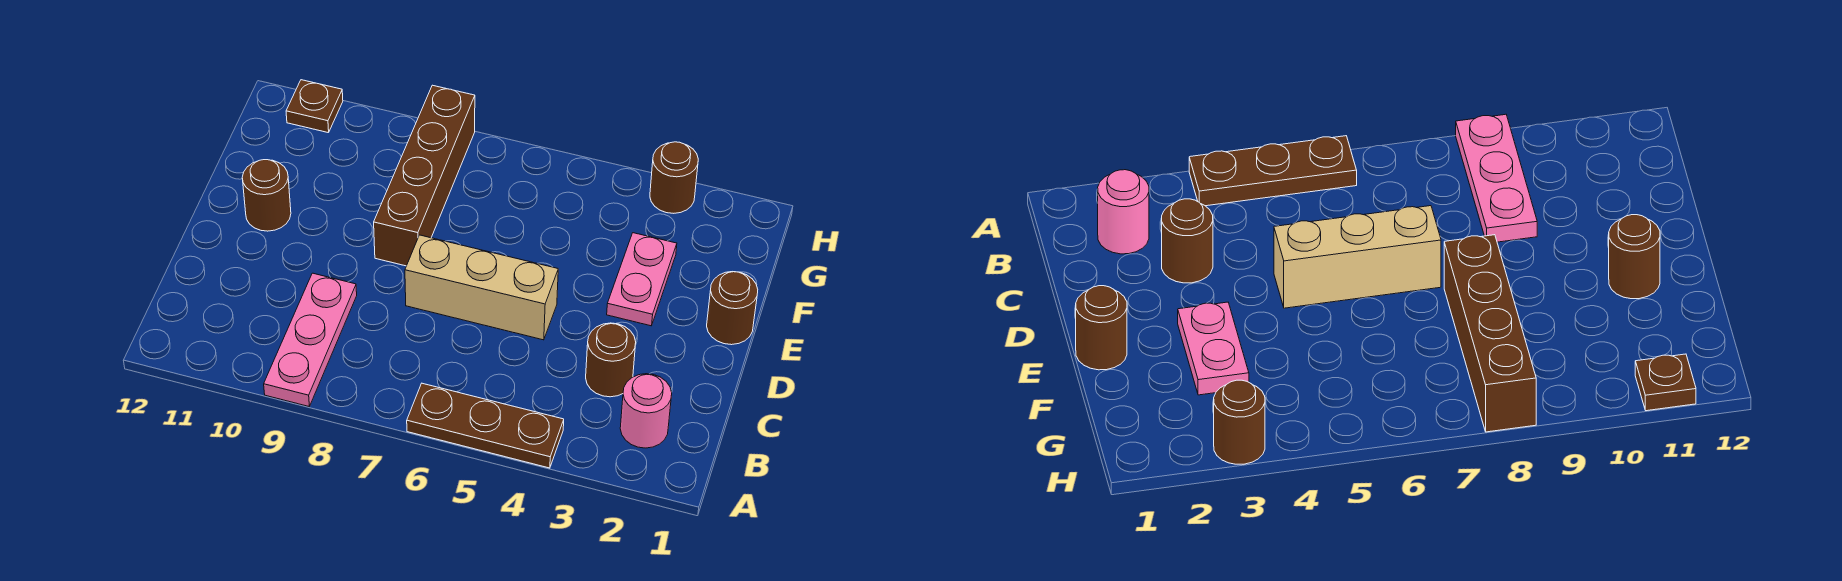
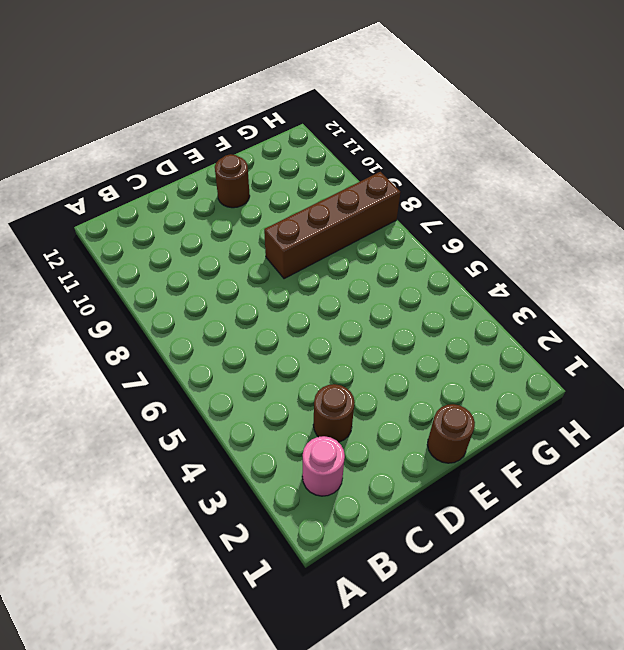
none -> brown 1x3 plate [407,383,564,468]
none -> pink 1x3 plate [264,273,357,406]

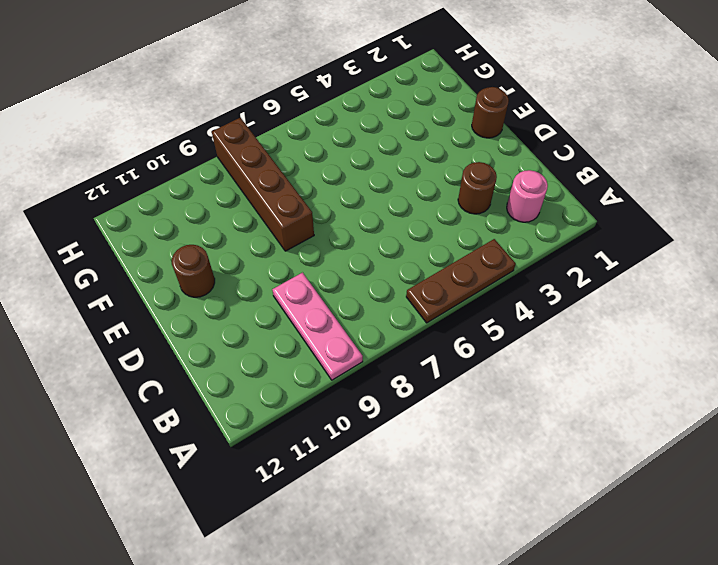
none -> tan 1x3 brick [405,235,558,340]
none -> pink 1x2 plate [607,233,677,326]

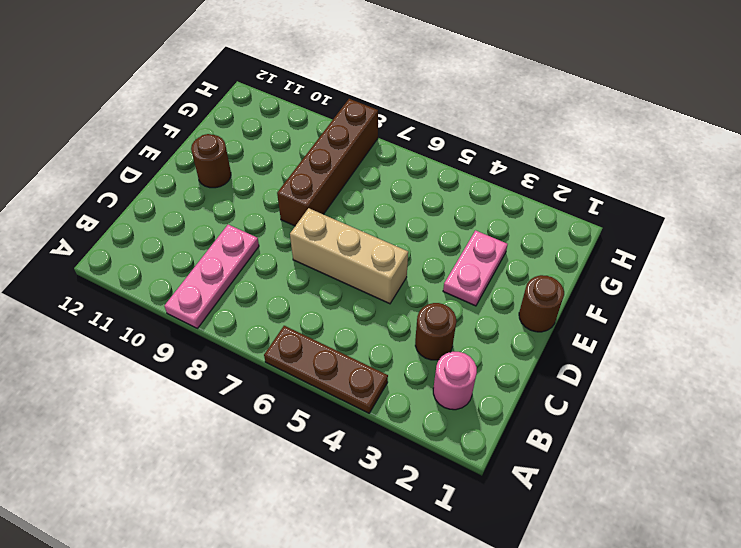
none -> brown 1x1 round brick [650,142,698,213]
none -> brown 1x1 plate [286,80,343,133]

